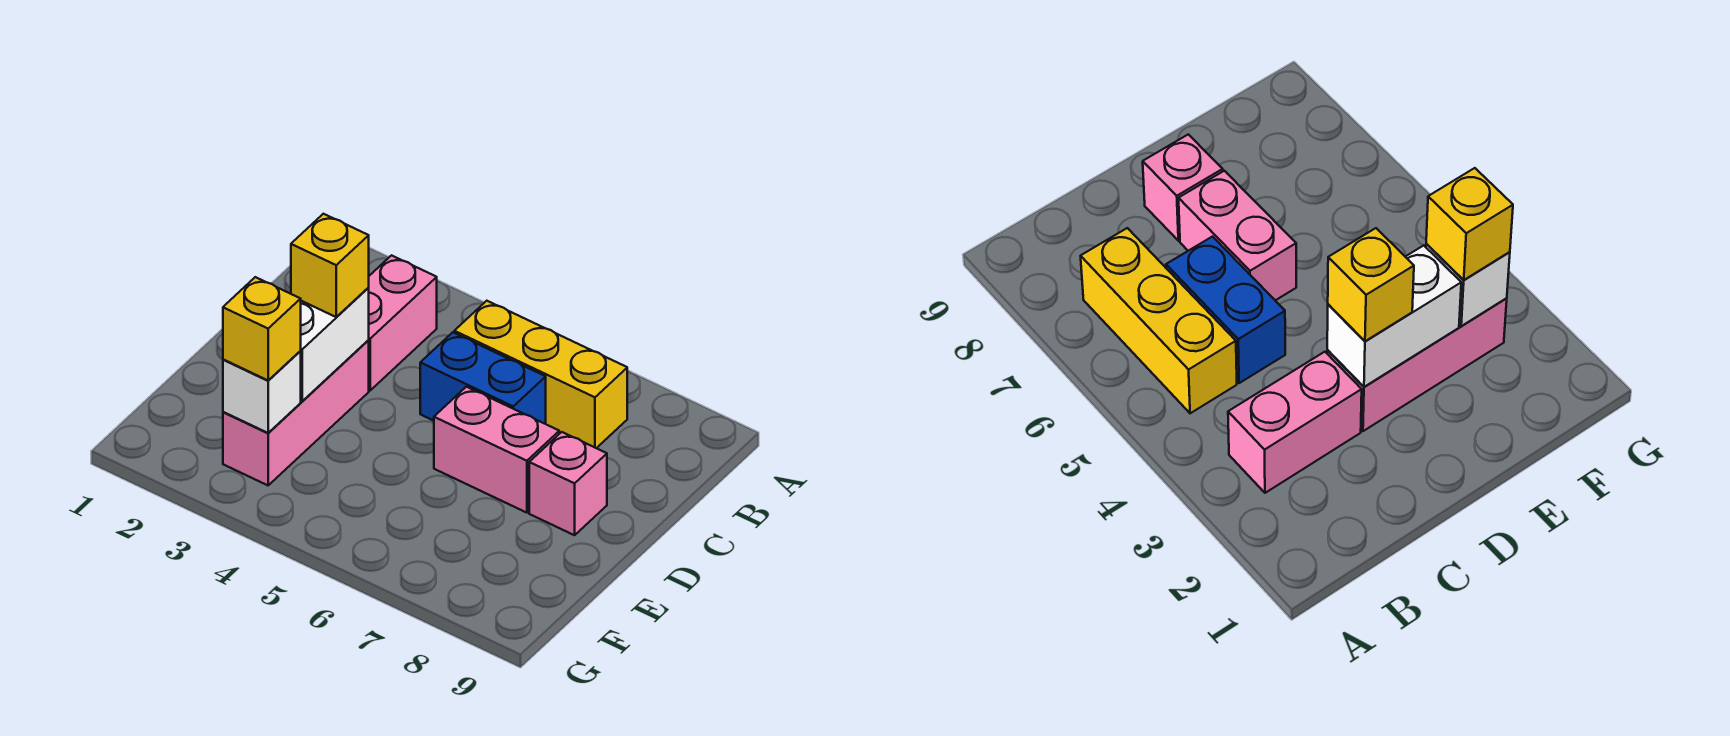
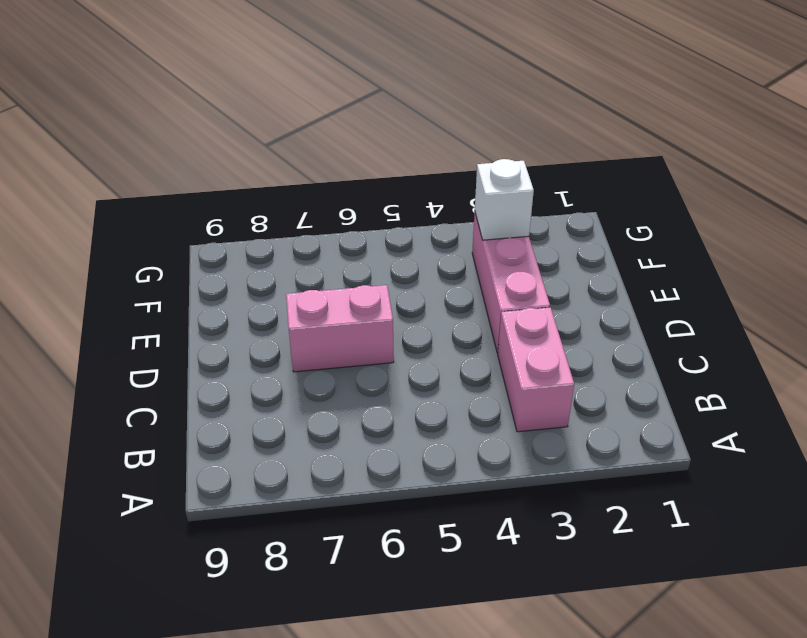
none -> yellow 1x3 brick [454,301,627,448]
none -> blue 1x2 brick [420,332,546,424]

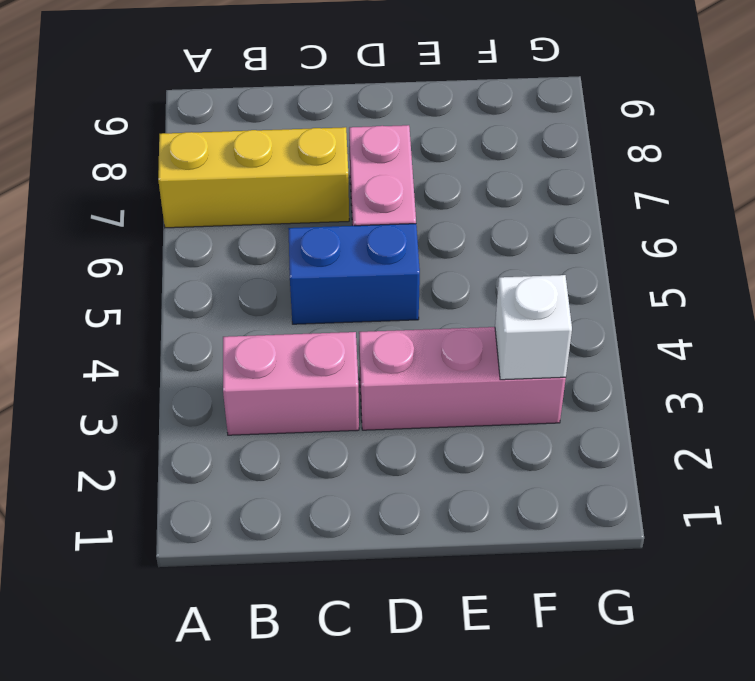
yellow 1x3 brick [158,127,349,228] -> yellow 1x3 brick turned to [454,301,627,448]
blue 1x2 brick [288,224,420,324] -> blue 1x2 brick turned to [420,332,546,424]
none -> pink 1x1 brick [529,432,607,535]
none -> white 1x2 brick [301,288,369,401]

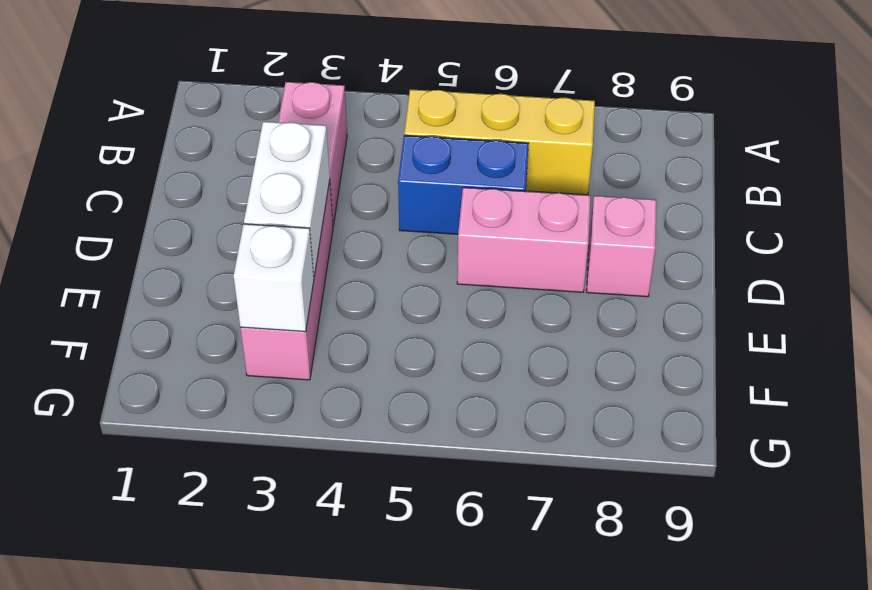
none -> yellow 1x1 brick [291,214,369,317]
none -> yellow 1x1 brick [223,277,301,380]

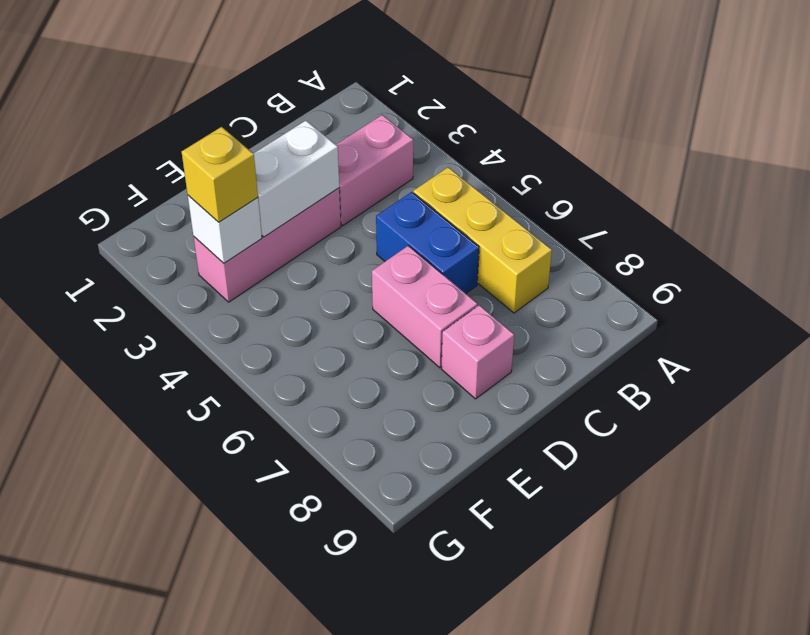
none -> yellow 1x1 brick [291,214,369,317]

